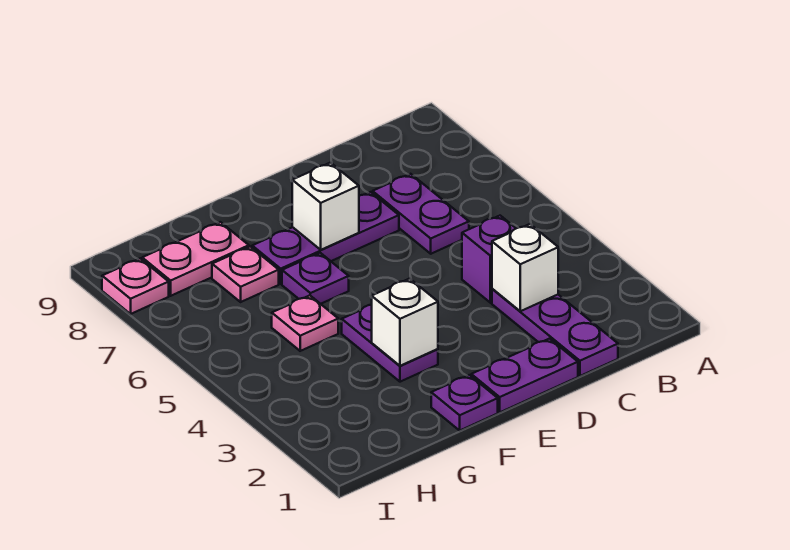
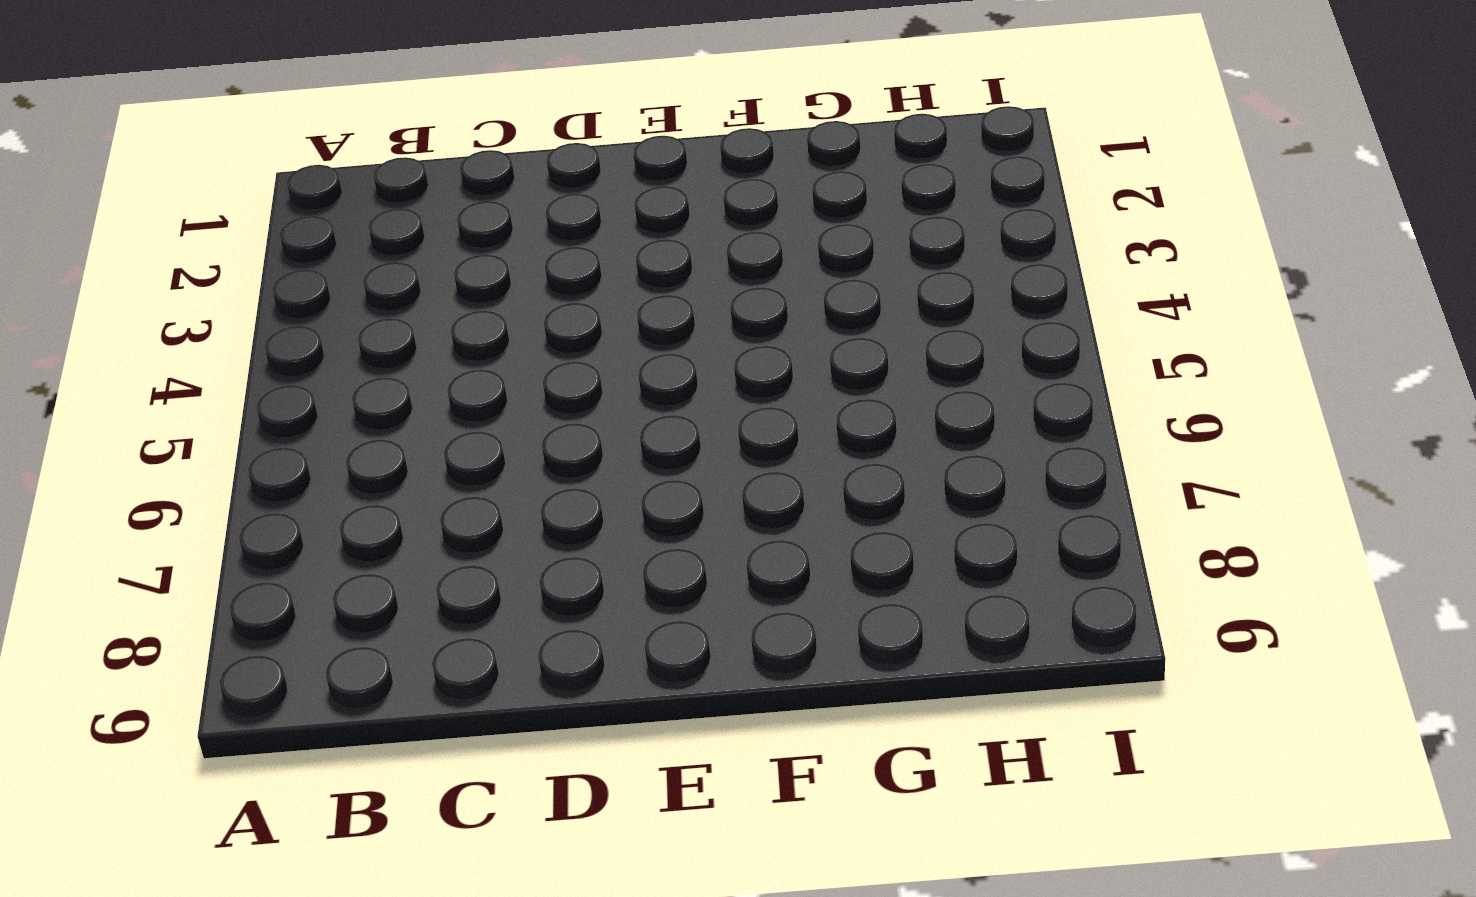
none -> purple 1x3 plate [492,289,618,376]
none -> purple 1x1 brick [462,216,516,303]
none -> purple 1x2 plate [373,174,469,254]

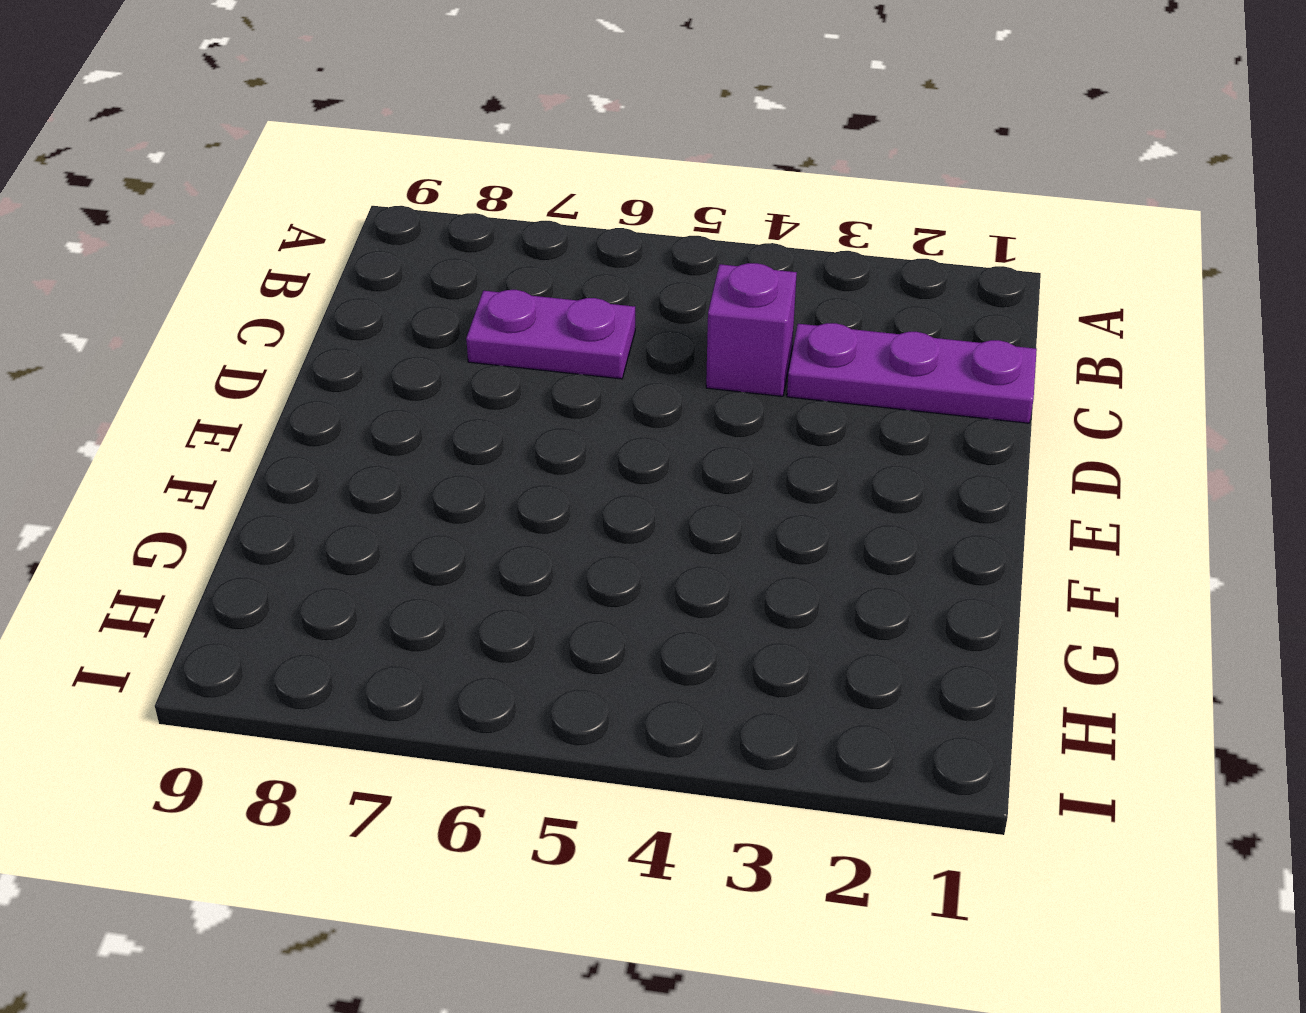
none -> purple 1x2 plate [471,339,578,412]
none -> purple 1x3 plate [252,192,399,284]
none -> purple 1x1 plate [431,375,498,430]

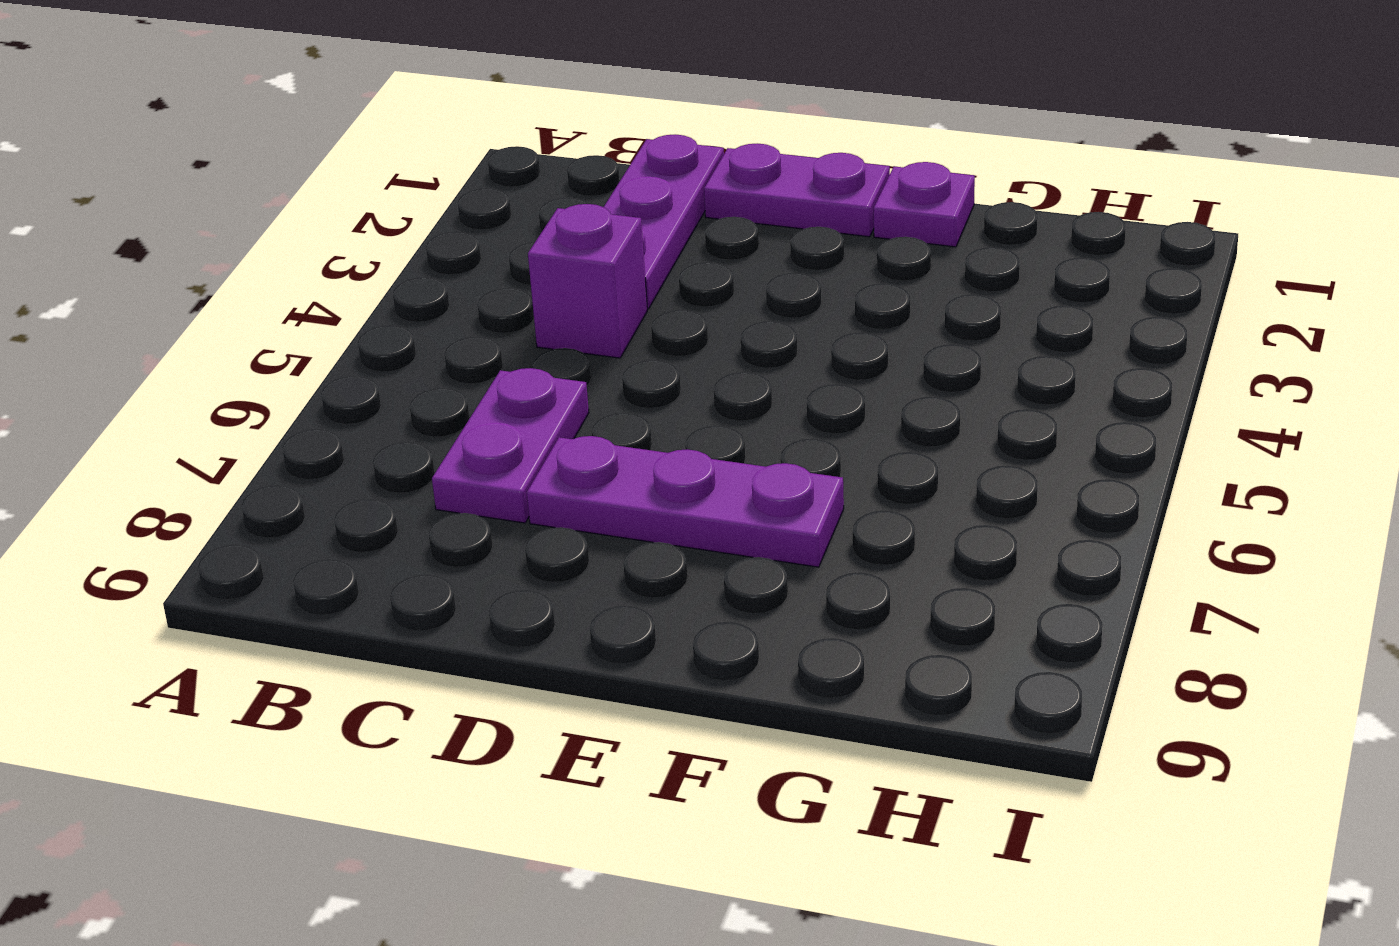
none -> purple 1x2 plate [342,305,438,382]
none -> purple 1x1 plate [282,253,349,304]
none -> pink 1x1 plate [272,295,338,351]

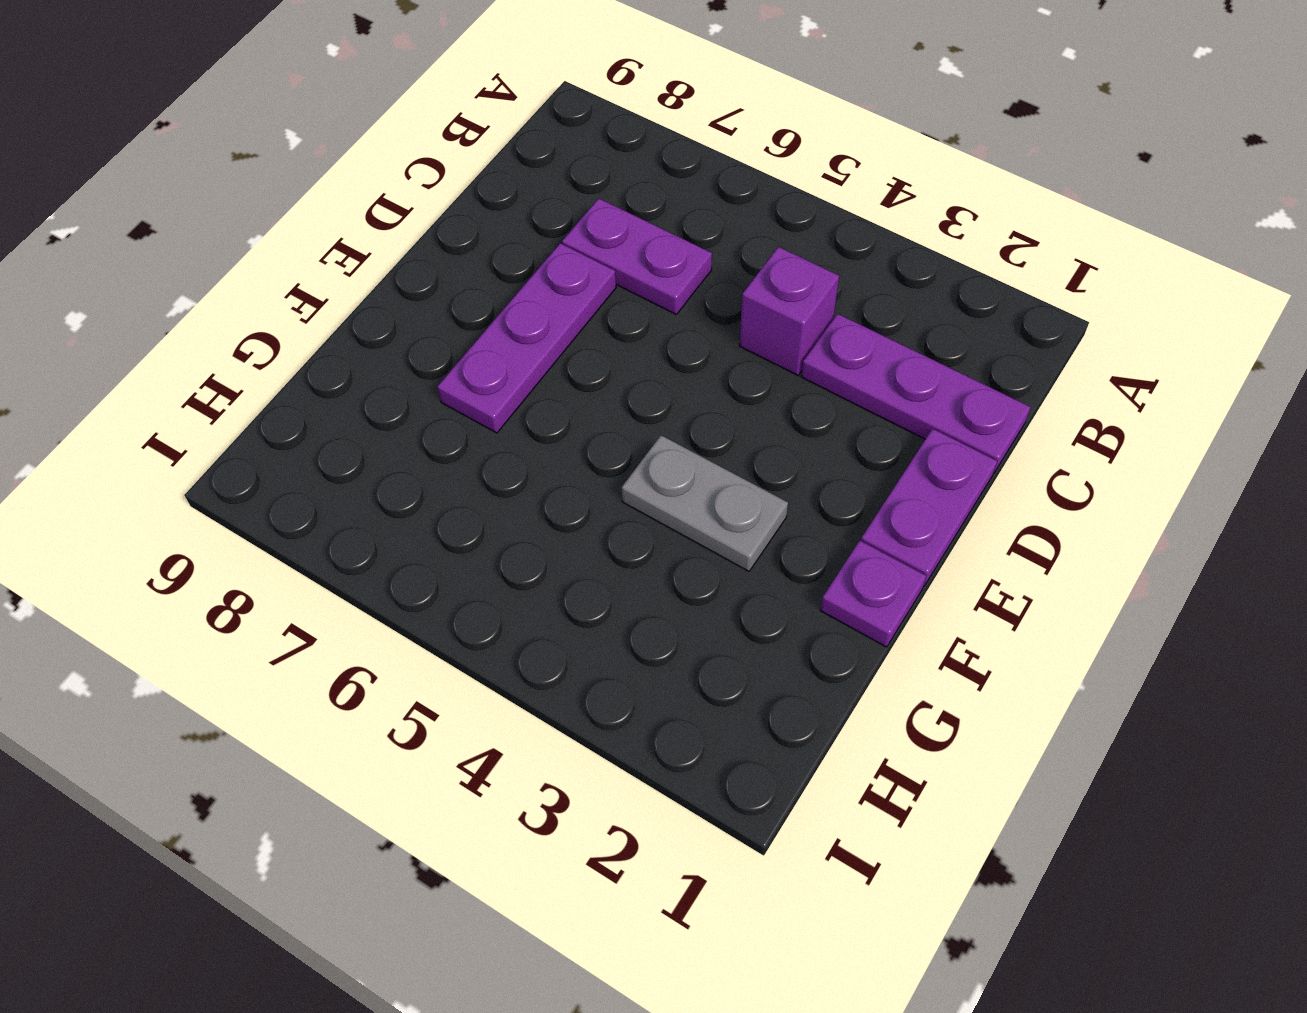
grey 1x2 plate [622,435,788,571] -> purple 1x2 plate [342,305,438,382]
none -> purple 1x1 plate [282,253,349,304]
none -> pink 1x1 plate [272,295,338,351]
none -> pink 1x1 plate [212,247,279,302]

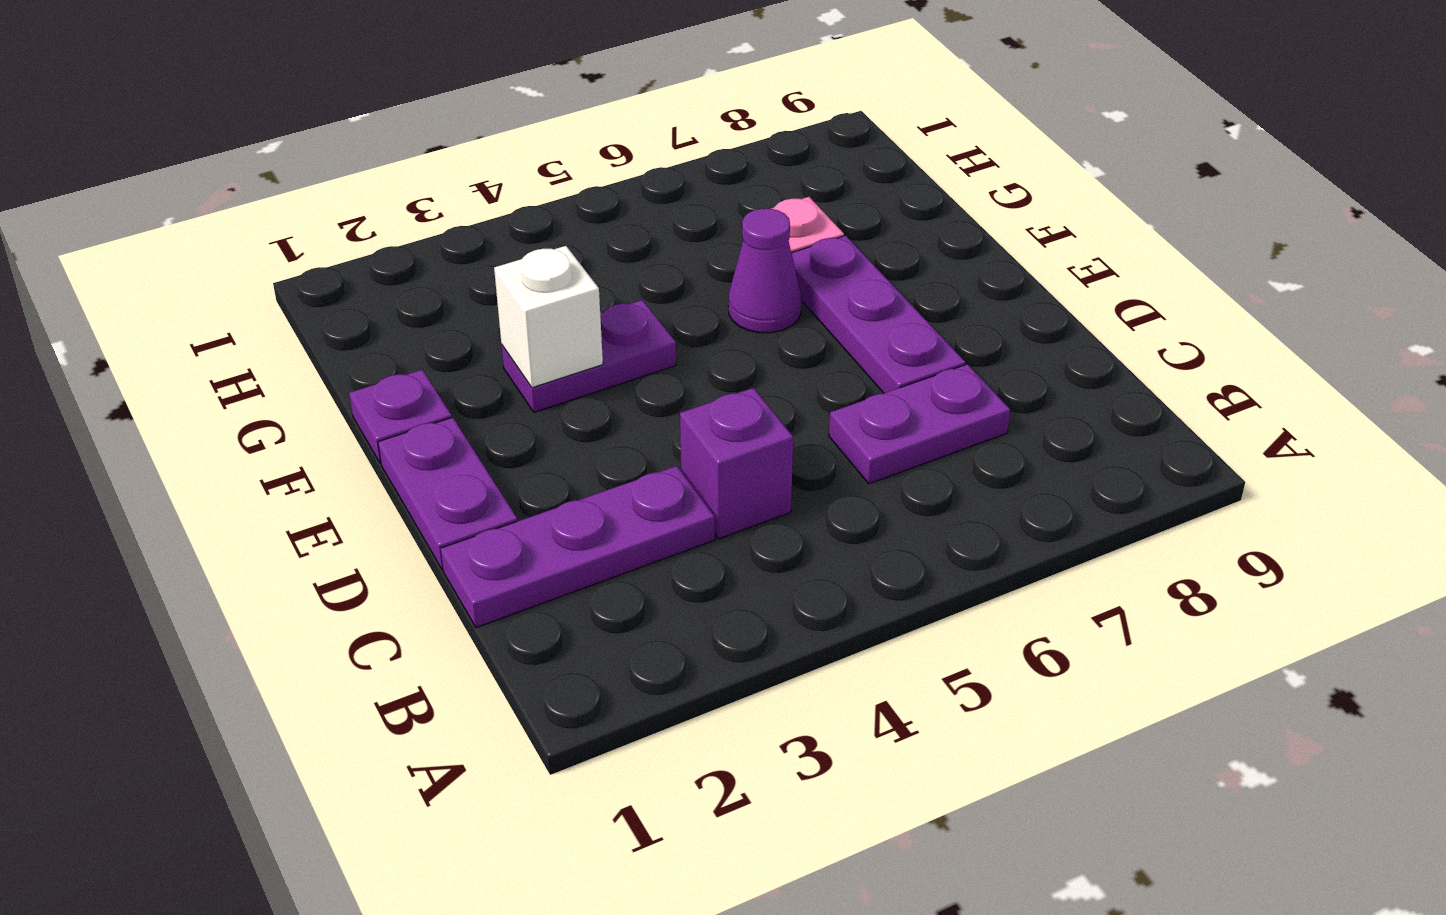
purple 1x1 cone [728,209,801,333] -> purple 1x1 plate [282,253,349,304]
none -> pink 1x1 plate [272,295,338,351]
none -> pink 1x2 plate [142,222,249,296]
none -> pink 1x1 plate [102,258,169,314]

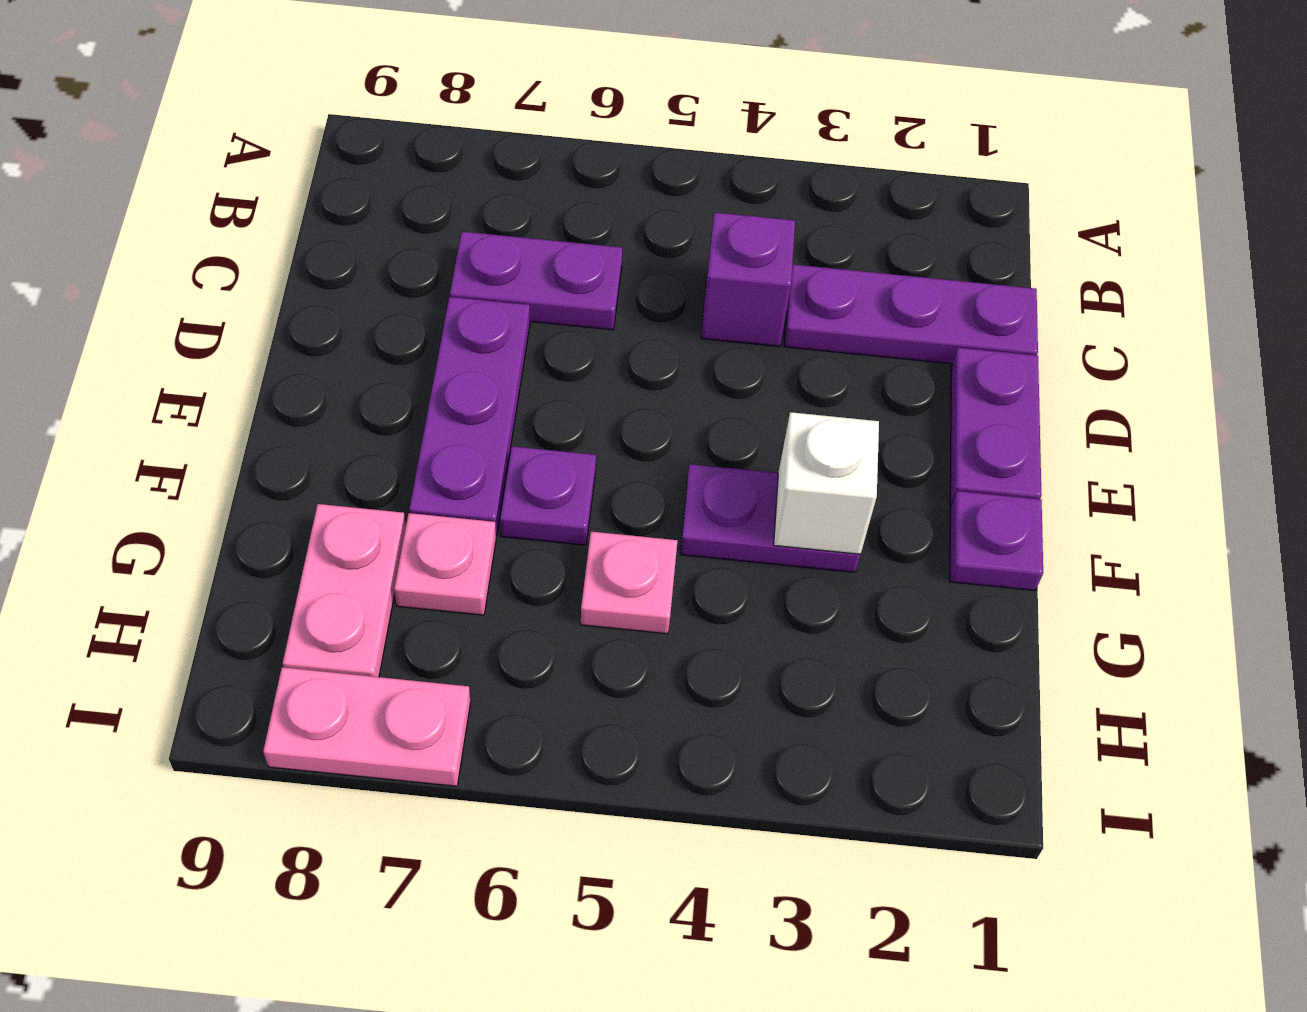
pink 1x2 plate [263,667,471,786] -> pink 1x1 plate [102,258,169,314]
none -> white 1x1 brick [492,224,558,311]
none -> white 1x1 brick [292,163,359,250]

